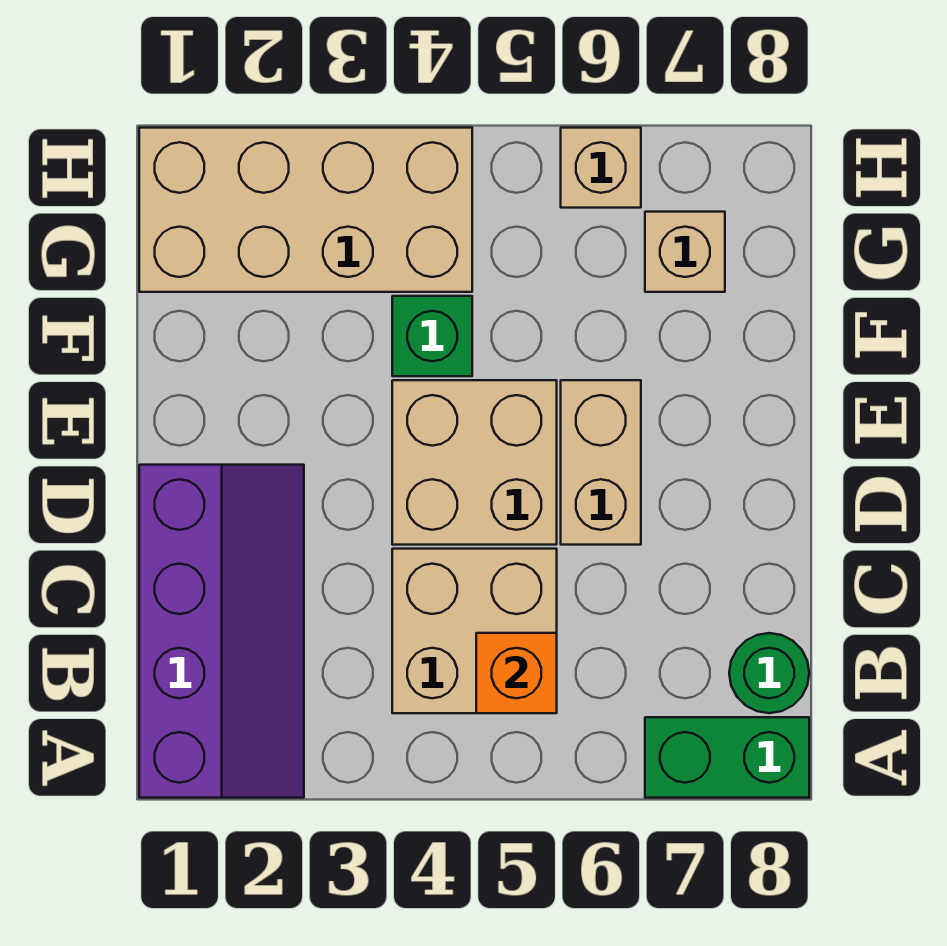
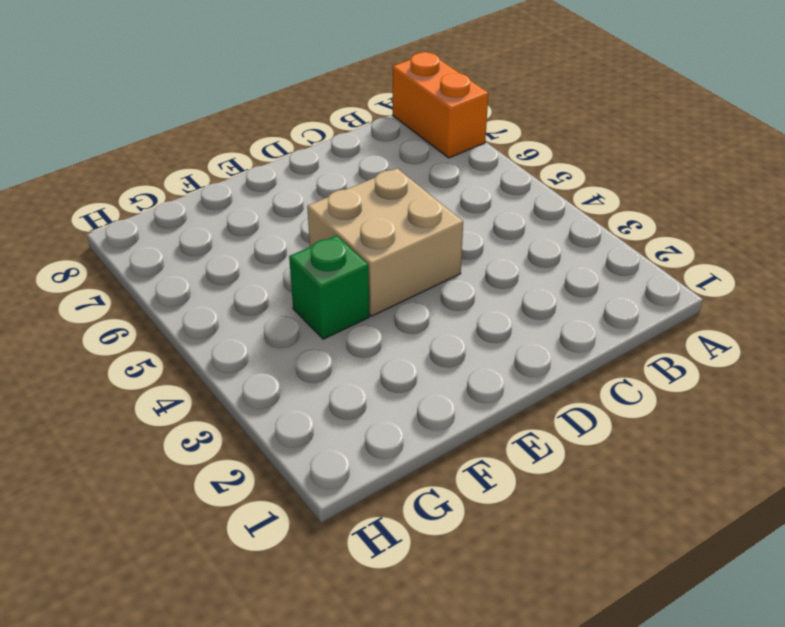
orange 1x2 brick [393,52,488,158] -> green 1x2 brick [645,717,809,798]
none -> purple 2x4 slope [139,465,304,798]
none -> tan 2x2 brick [392,549,557,713]

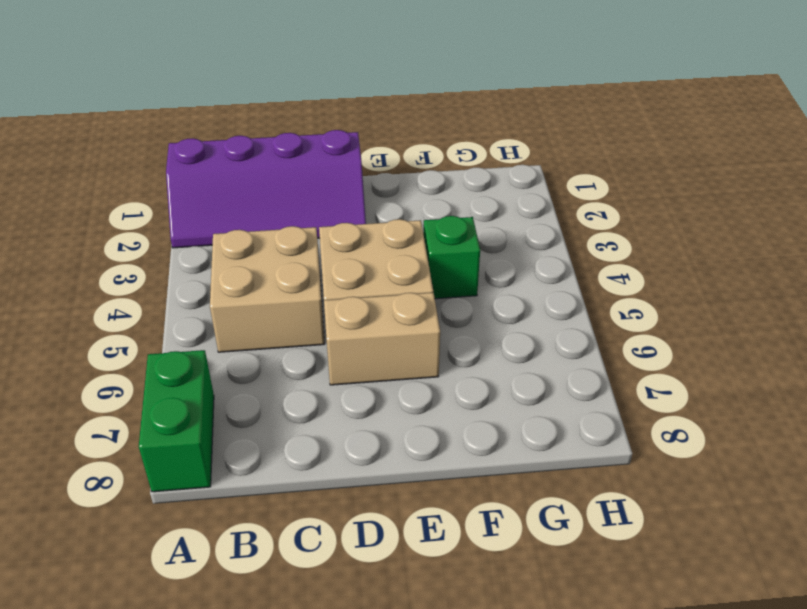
none -> green 1x1 round brick [729,633,809,713]
none -> tan 2x4 brick [139,128,472,292]

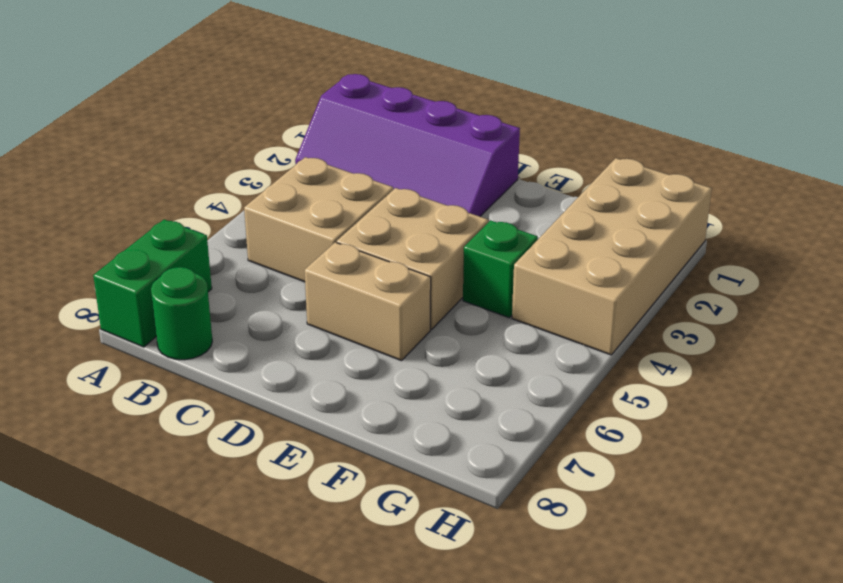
none -> tan 1x1 brick [645,212,725,292]
none -> tan 1x1 brick [561,128,641,208]

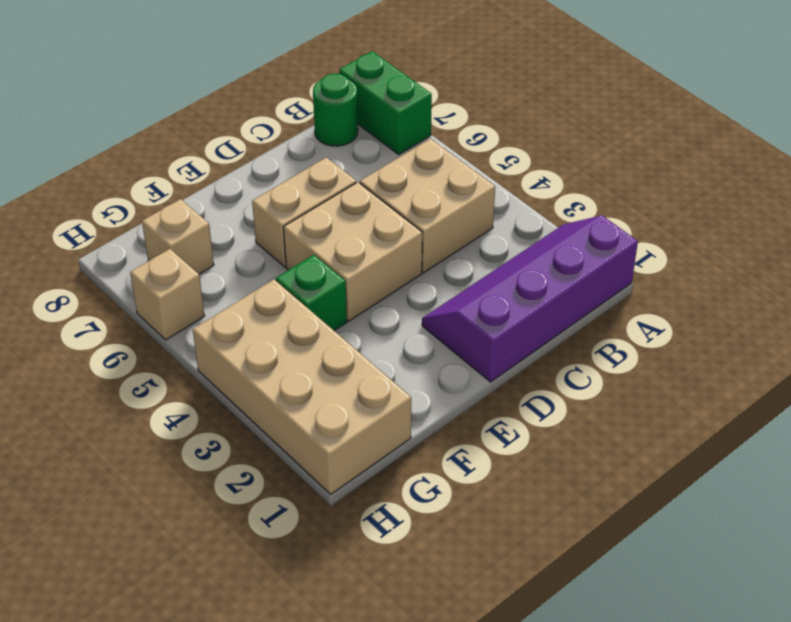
none -> orange 1x1 brick [476,633,557,713]

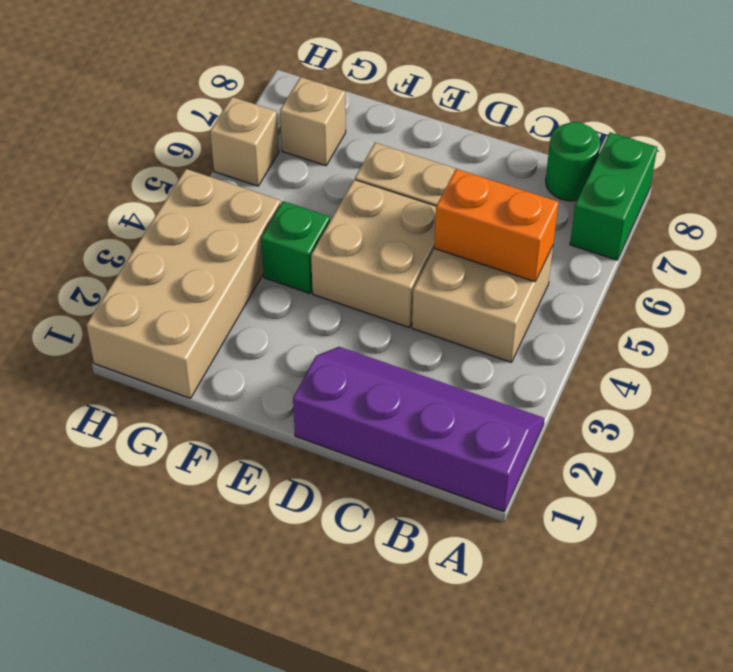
orange 1x2 brick [434,169,558,282] -> orange 1x1 brick [476,633,557,713]

